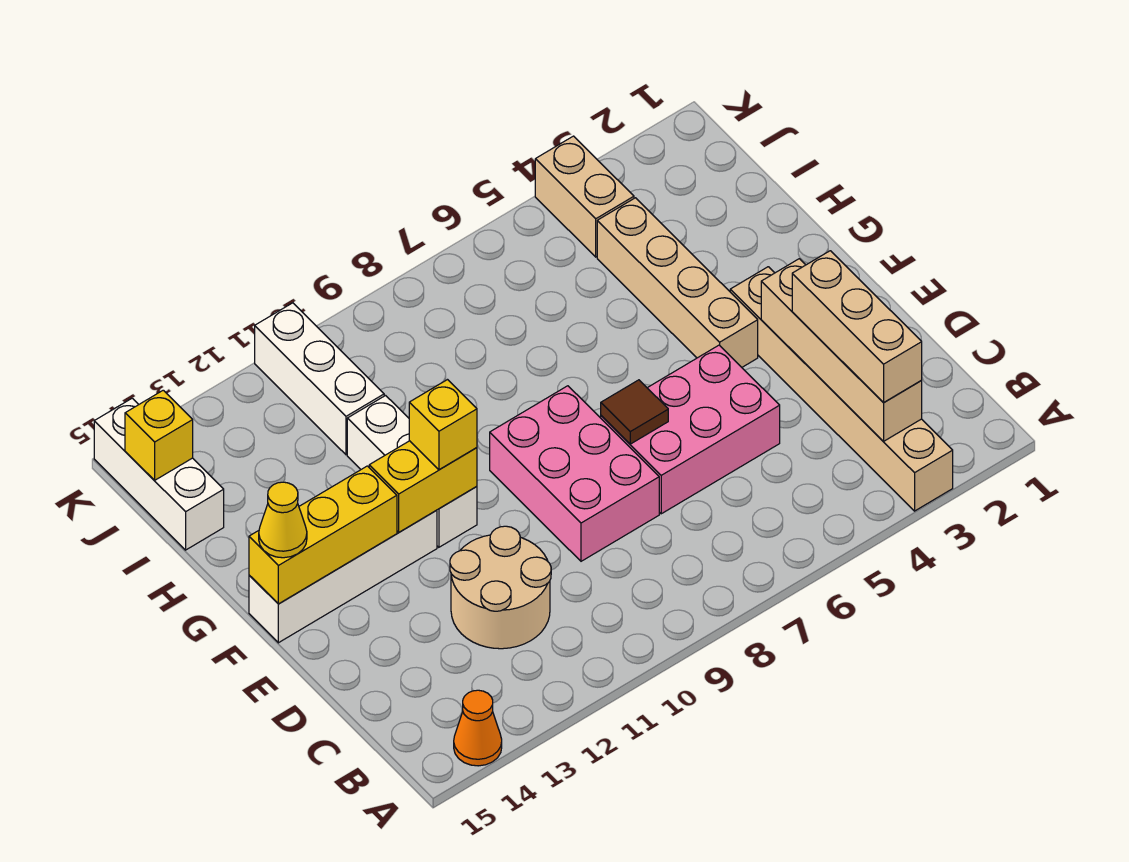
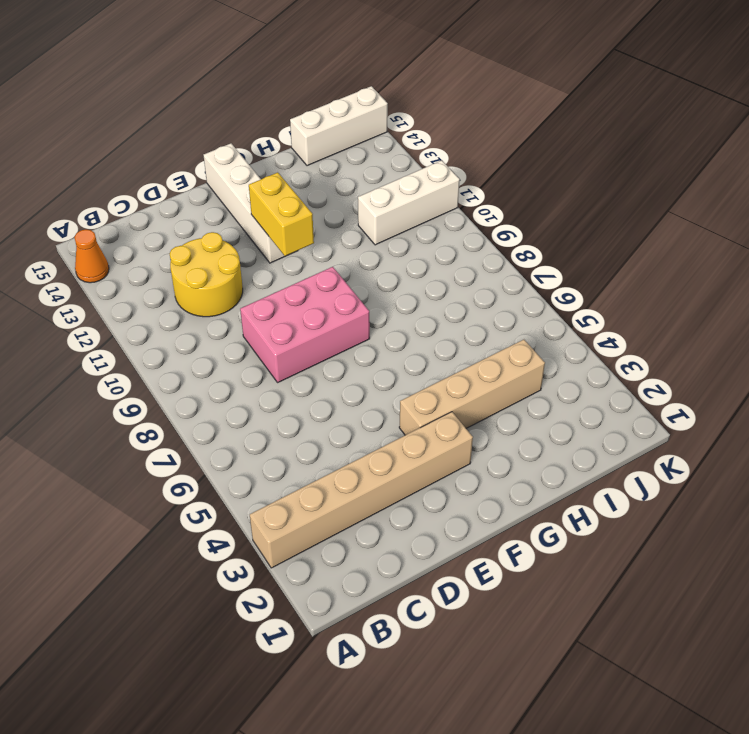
yellow 2x2 round brick [170,232,243,317] -> tan 2x2 round brick [450,526,551,649]
none -> pink 2x3 brick [601,345,780,514]
none -> white 1x3 brick [347,396,477,547]
none -> tan 1x2 brick [535,136,634,257]

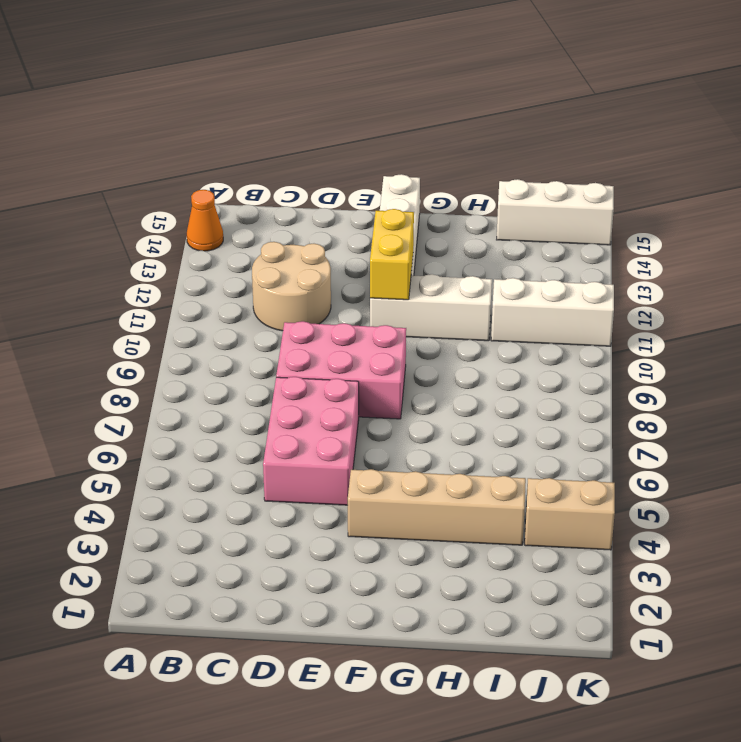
none -> tan 1x6 brick [730,267,953,511]
none -> tan 1x4 brick [761,259,922,441]
none -> brown 1x1 tile [601,380,668,444]

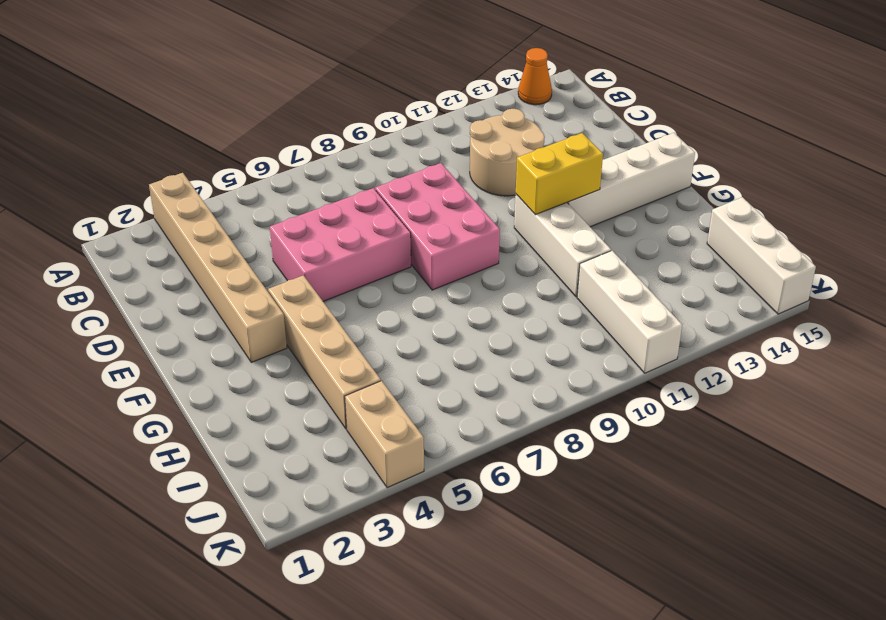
none -> tan 1x4 brick [761,259,922,441]
none -> brown 1x1 tile [601,380,668,444]
none -> yellow 1x3 brick [249,466,397,604]

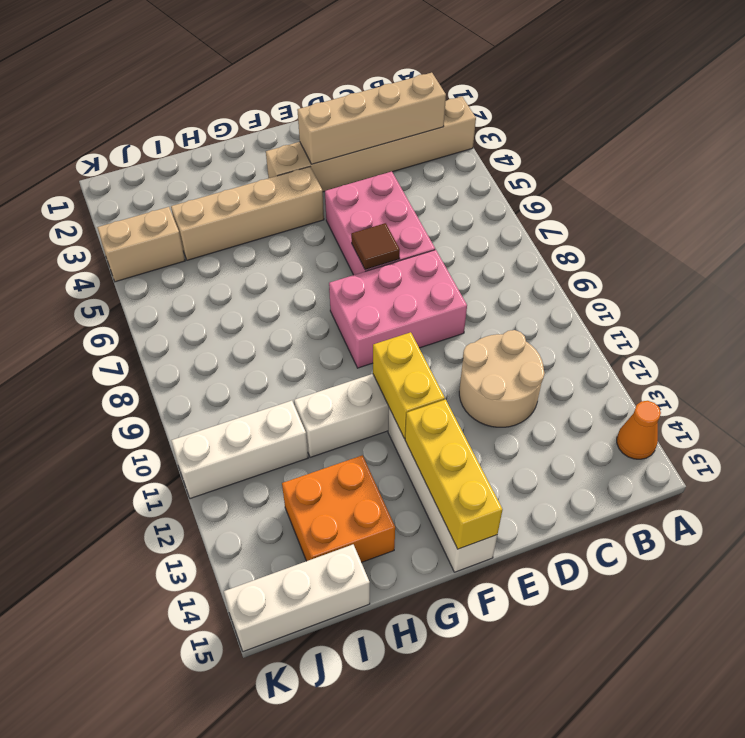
orange 2x2 brick [282,455,395,563] -> none
none -> yellow 1x1 brick [125,390,193,480]
none -> tan 1x3 brick [792,251,922,403]
none -> yellow 1x1 brick [409,380,477,470]

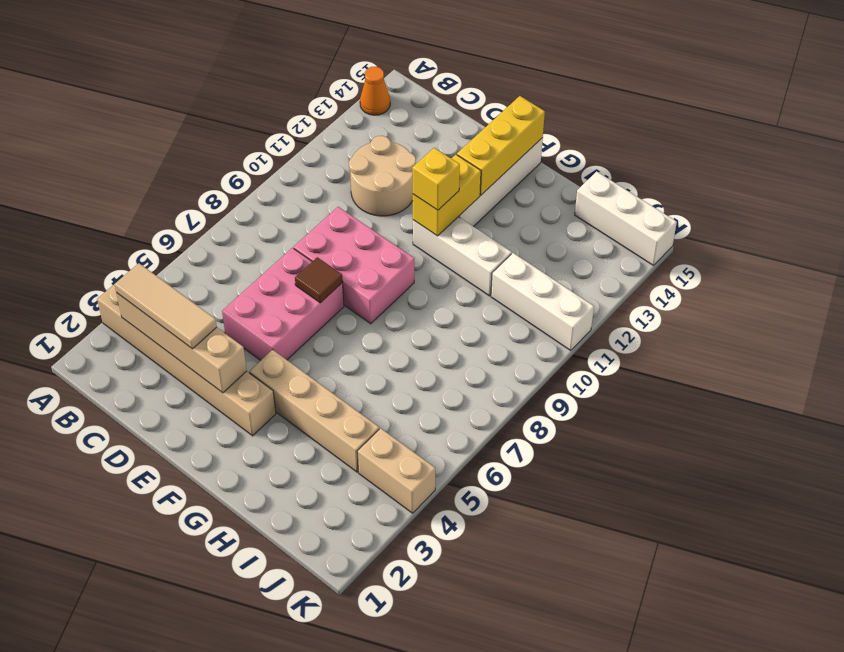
tan 1x3 tile [115,263,217,349] -> tan 1x3 brick [792,251,922,403]
none -> yellow 1x1 brick [125,390,193,480]
none -> yellow 1x1 cone [259,482,307,558]

